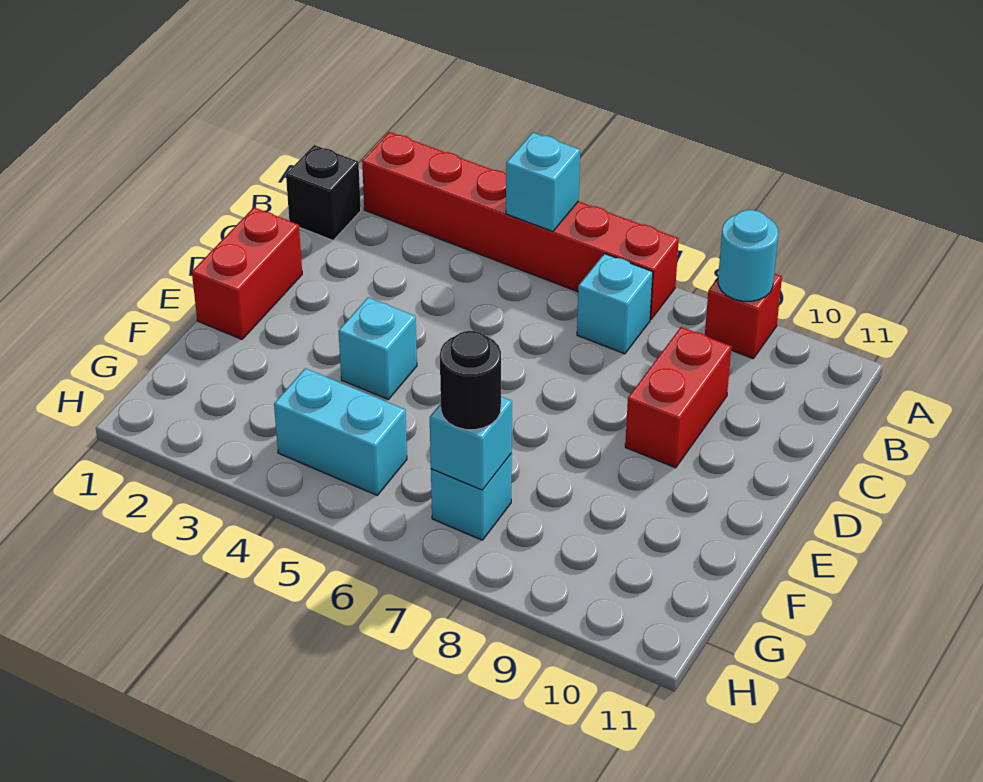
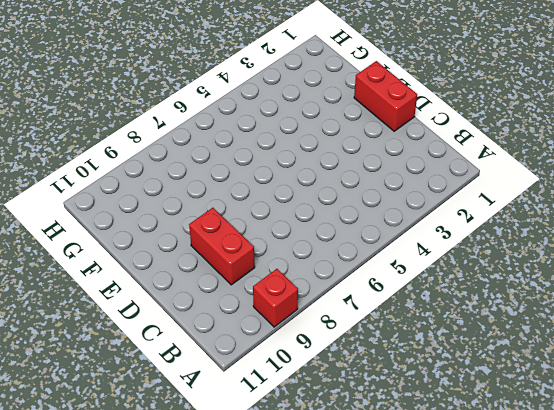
none -> red 1x6 brick [362,132,679,320]
none -> black 1x1 brick [286,145,361,240]
none -> cyan 1x1 brick [577,254,653,354]

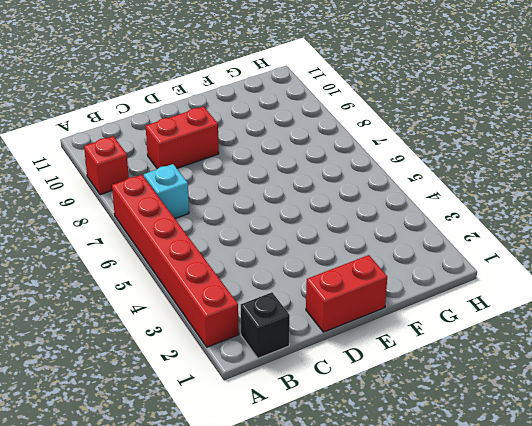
none -> cyan 1x1 brick [339,297,417,400]
none -> cyan 1x2 brick [274,368,407,495]
none -> cyan 1x1 brick [431,453,512,540]

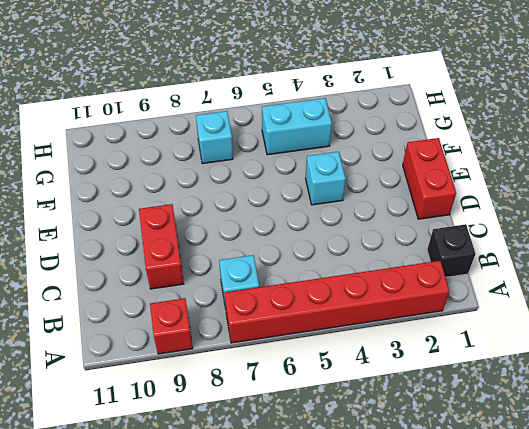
none -> cyan 1x1 brick [506,133,580,231]
none -> cyan 1x1 round brick [718,210,778,301]
none -> cyan 1x1 brick [430,397,512,490]

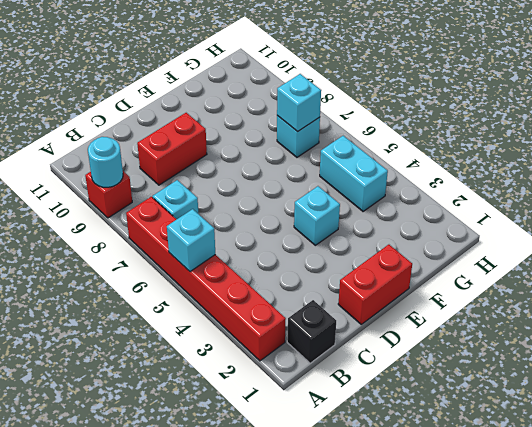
none -> black 1x1 round brick [440,331,501,430]

